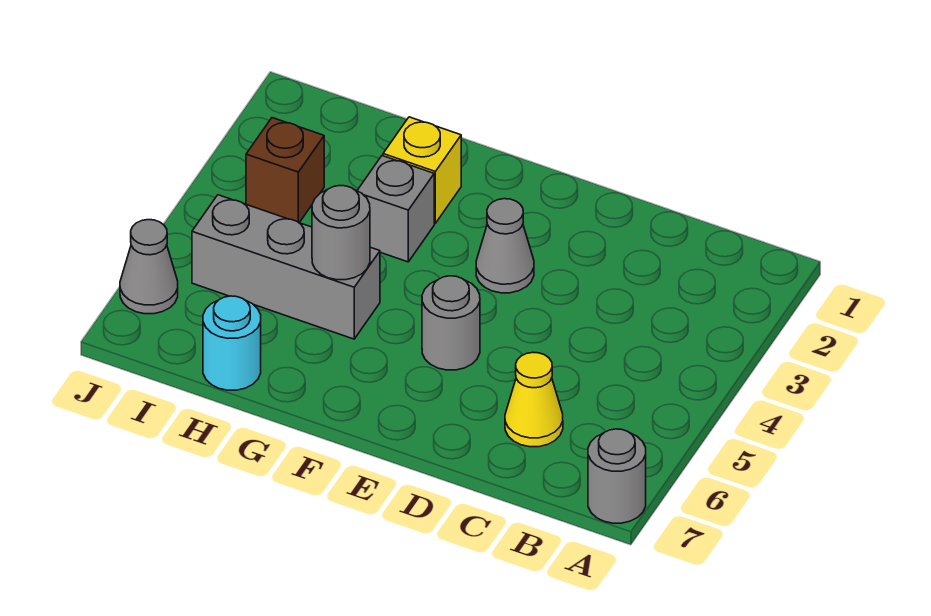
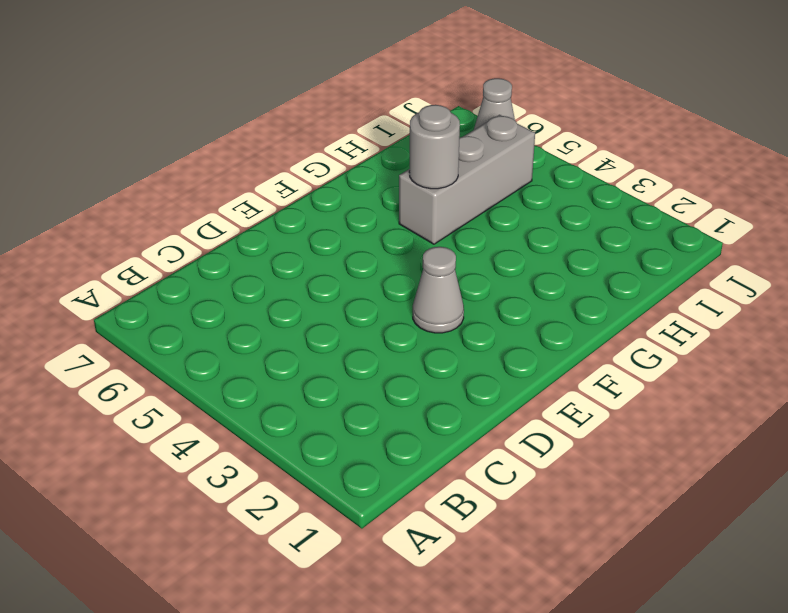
none -> grey 1x1 round brick [588,429,646,523]
none -> yellow 1x1 cone [505,352,563,447]

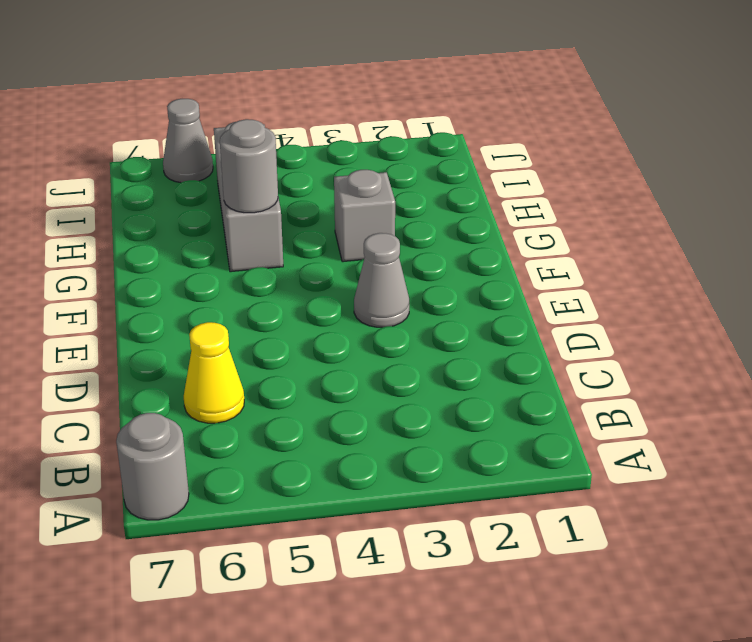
none -> grey 1x1 round brick [422,276,480,370]
none -> yellow 1x1 brick [383,117,461,223]

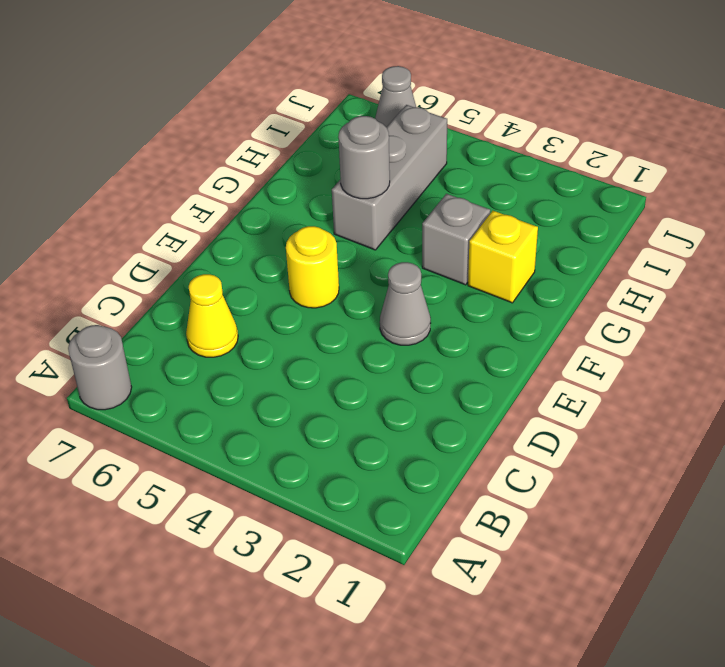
yellow 1x1 round brick [286,226,339,308] -> grey 1x1 round brick [422,276,480,370]
none -> cyan 1x1 round brick [203,296,261,390]
none -> brown 1x1 brick [246,118,324,223]

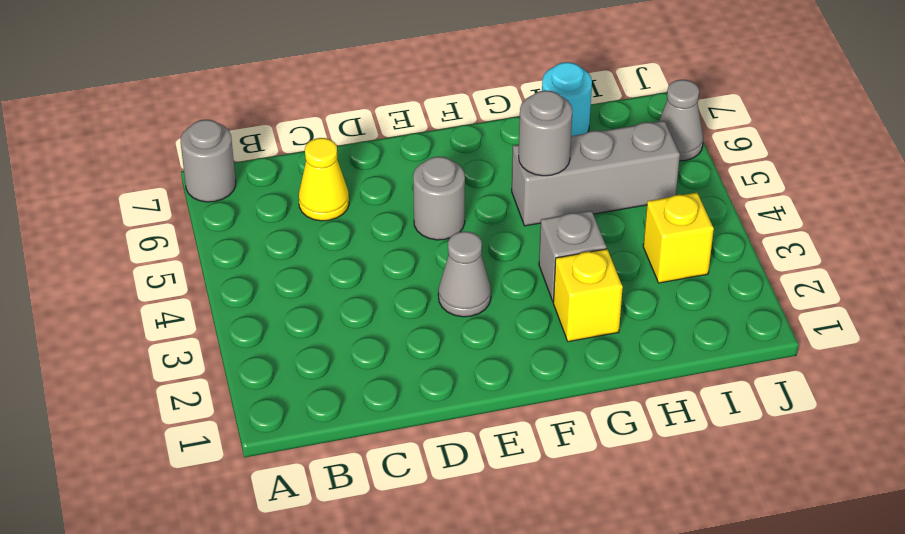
yellow 1x1 brick [643,193,714,283] -> brown 1x1 brick [246,118,324,223]

